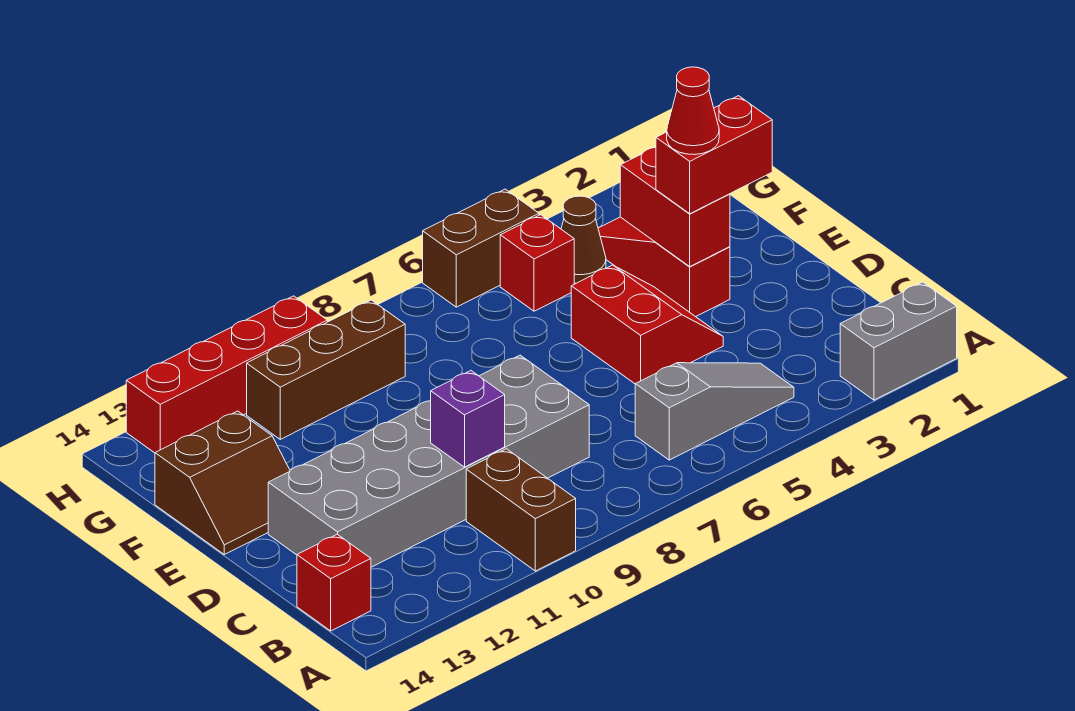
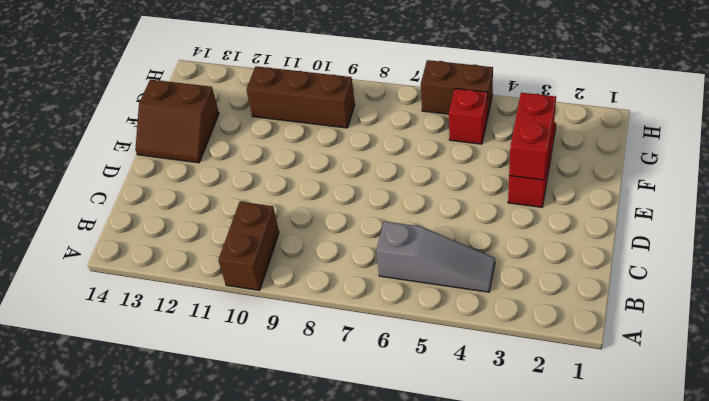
none -> grey 1x2 brick [840,282,957,400]
none -> red 1x1 brick [297,534,371,631]
none -> grey 2x6 brick [268,355,589,567]

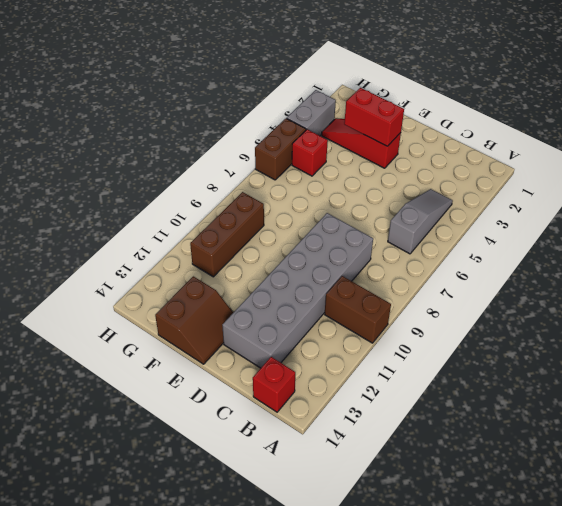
grey 1x2 brick [287,90,336,136] -> grey 1x2 brick moved to [840,282,957,400]
none -> red 2x2 slope [571,265,723,384]
none -> brown 1x1 cone [561,196,606,283]
none -> red 1x4 brick [126,296,327,453]

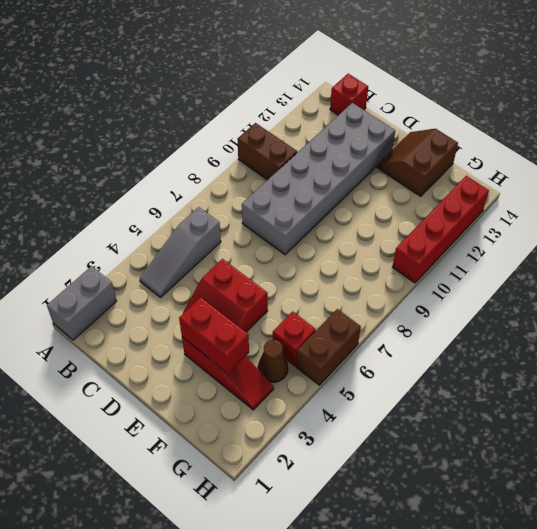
none -> brown 1x3 brick [247,300,405,439]
none -> purple 1x1 brick [431,371,505,467]
none -> red 1x2 brick [656,96,772,214]

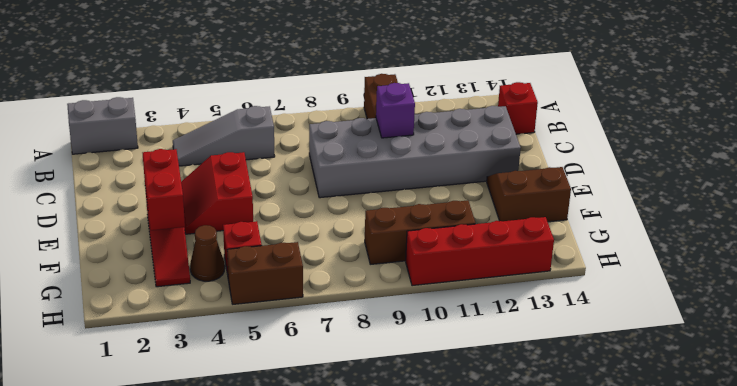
none -> red 1x2 brick [656,96,772,214]
none -> red 1x1 cone [667,67,719,155]

